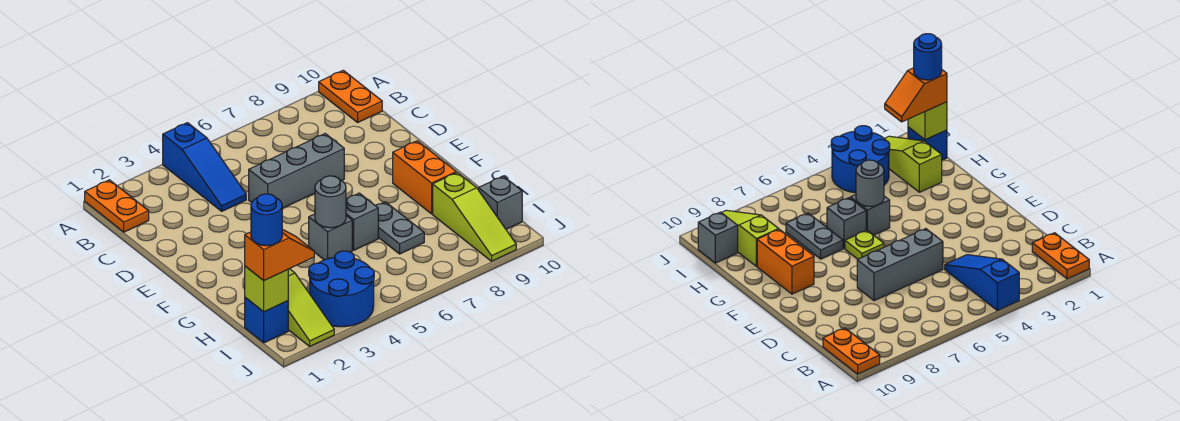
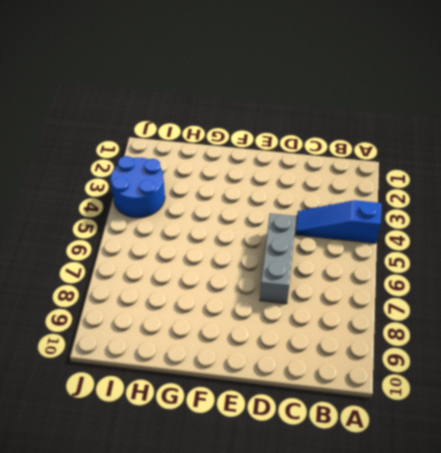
none -> orange 1x2 plate [85,180,149,232]
none -> orange 1x2 plate [319,70,382,122]
none -> lime 1x1 plate [845,230,884,259]

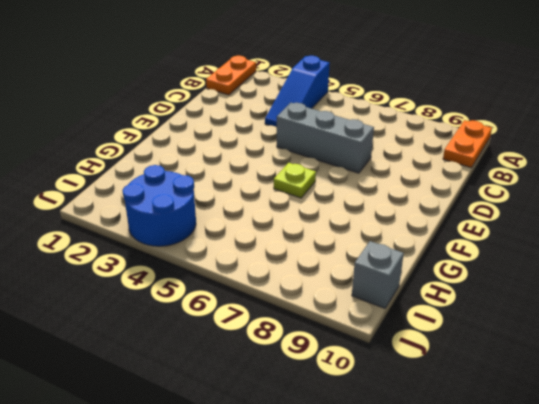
none -> orange 1x2 brick [393,141,456,214]
none -> grey 1x1 brick [309,214,352,260]
none -> grey 1x1 brick [346,193,378,250]

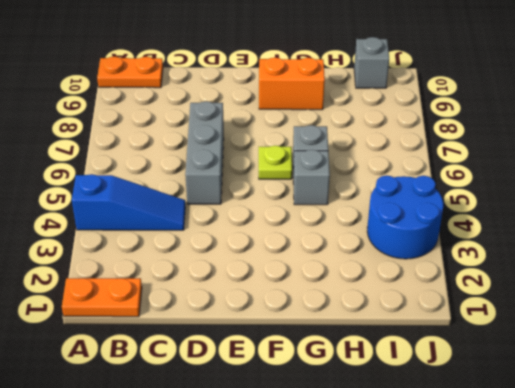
none -> grey 1x2 plate [376,202,424,254]
none -> lime 1x3 slope [288,269,334,346]
none -> lime 1x3 slope [433,173,516,261]

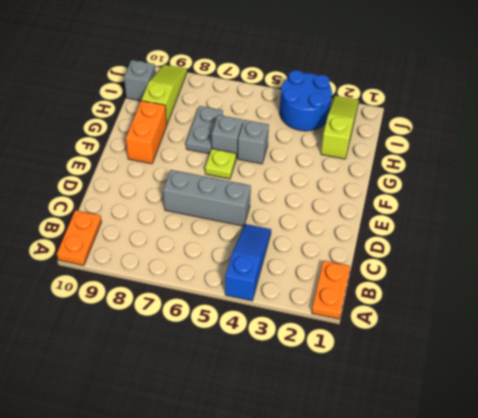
none -> blue 1x1 brick [245,298,288,343]
none -> grey 1x1 round brick [315,176,346,228]
none -> lime 1x1 brick [245,266,288,312]

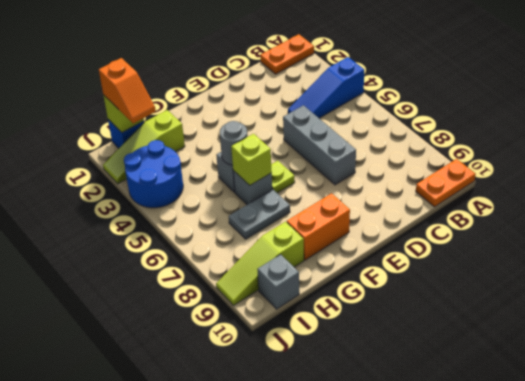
lime 1x1 brick [231,134,272,185] -> none
none -> blue 1x1 round brick [251,194,282,246]

